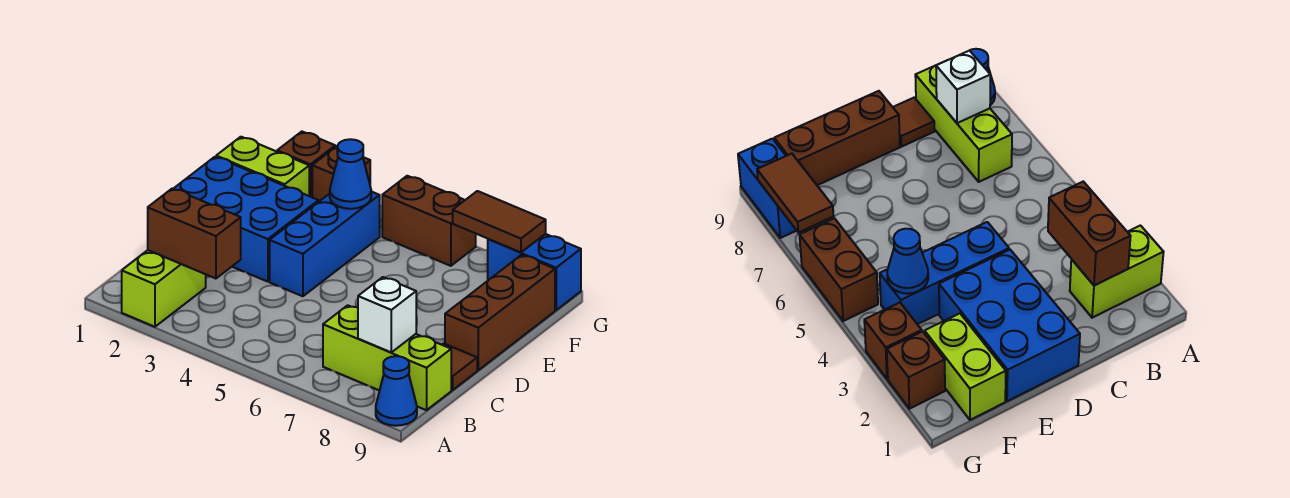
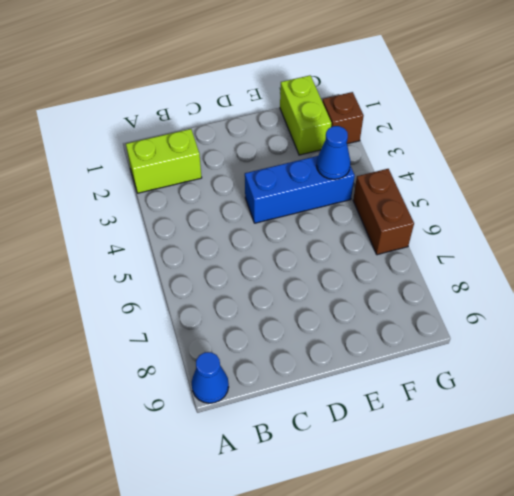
none -> lime 1x3 brick [323,305,451,410]
none -> brown 1x1 tile [442,344,477,390]
none -> blue 2x3 brick [174,157,319,282]

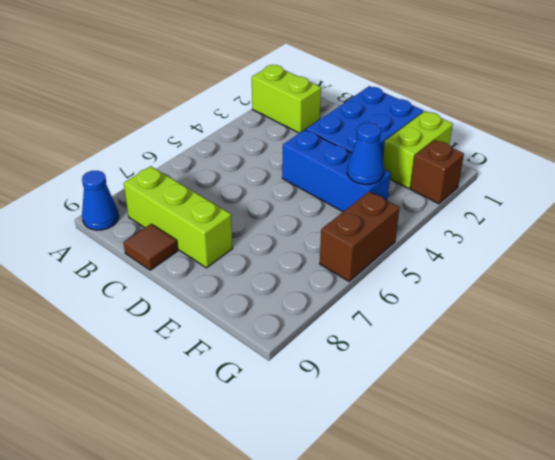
lime 1x3 brick [124,166,233,268] -> lime 1x3 brick turned to [323,305,451,410]
none -> brown 1x3 brick [445,255,555,370]
none -> brown 1x1 brick [312,146,370,201]
none -> blue 1x2 brick [488,234,581,310]

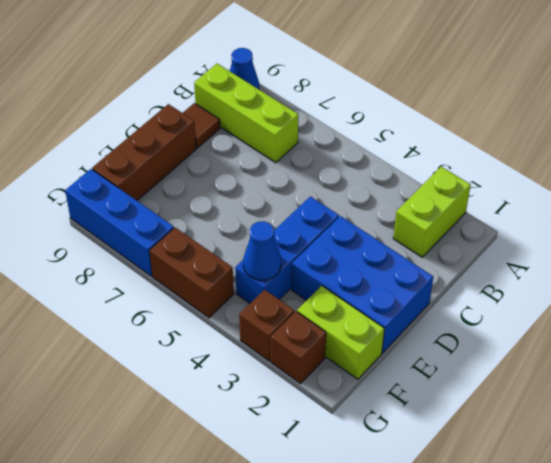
blue 1x3 brick [65,169,174,276] -> blue 1x2 brick [488,234,581,310]
none -> brown 1x2 brick [148,188,241,279]
none -> white 1x1 brick [358,277,416,352]
none -> brown 1x2 tile [453,191,546,253]

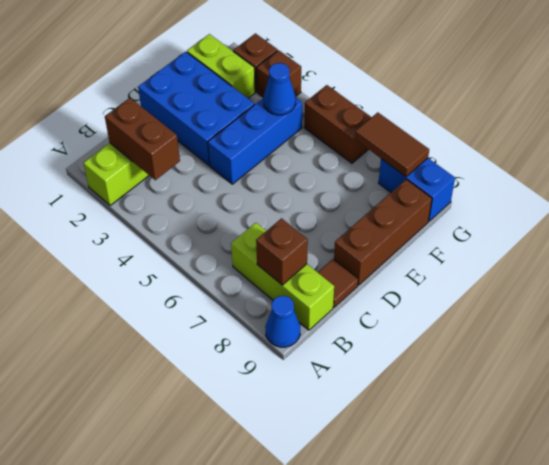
brown 1x1 brick [256,218,308,285] -> white 1x1 brick [358,277,416,352]

